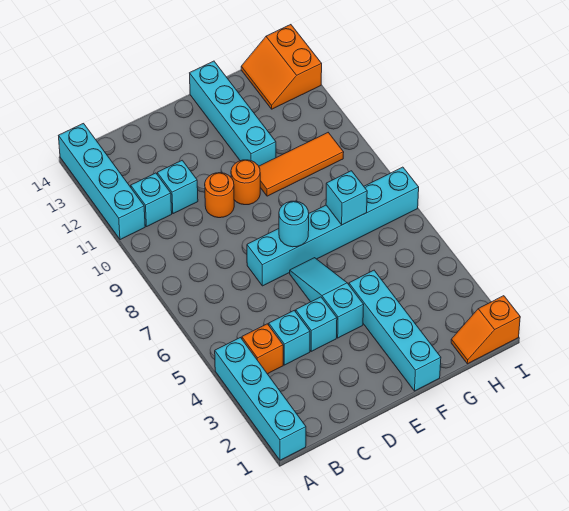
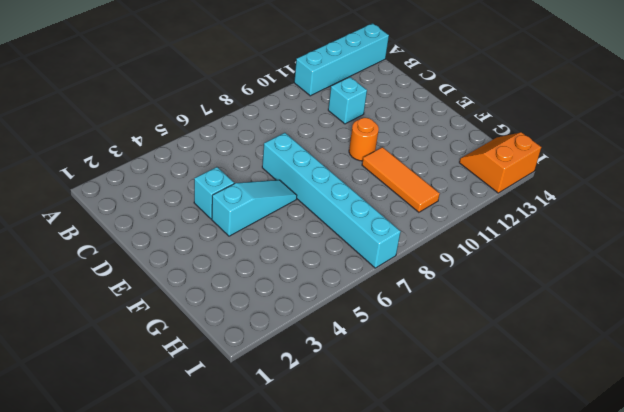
none -> cyan 1x4 brick [215,338,306,460]
none -> orange 1x1 brick [242,324,283,374]
none -> cyan 1x1 brick [131,173,172,226]

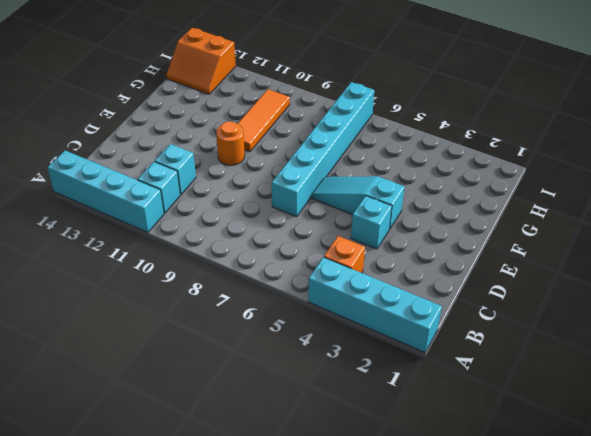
none -> cyan 1x1 brick [269,311,310,365]
none -> orange 1x1 round brick [205,173,234,218]
none -> cyan 1x4 brick [349,270,441,391]

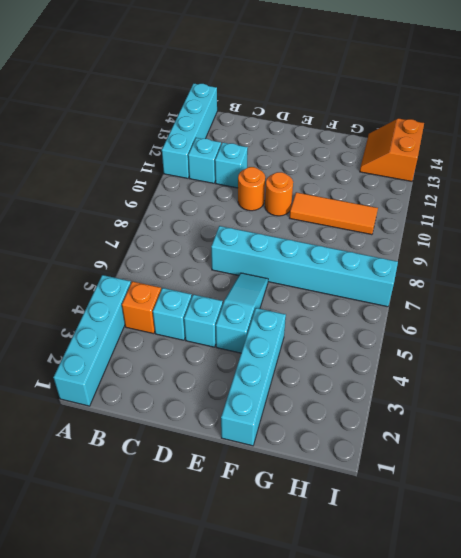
none -> cyan 1x4 brick [190,61,276,166]
none -> orange 1x2 slope [451,296,520,364]
none -> cyan 1x1 round brick [279,201,309,247]

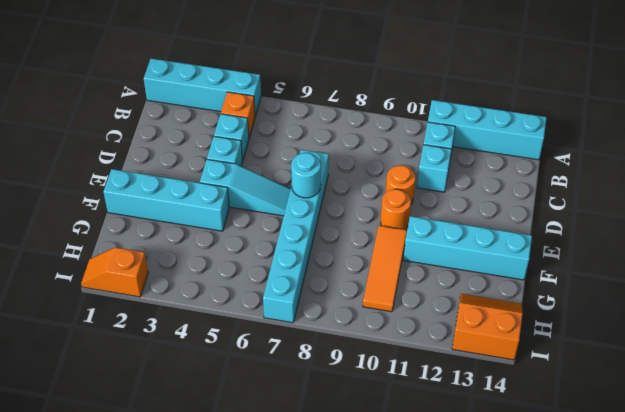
orange 1x2 slope [81,247,148,297] -> orange 1x2 slope turned to [451,296,520,364]
none -> cyan 1x1 brick [326,171,367,225]

